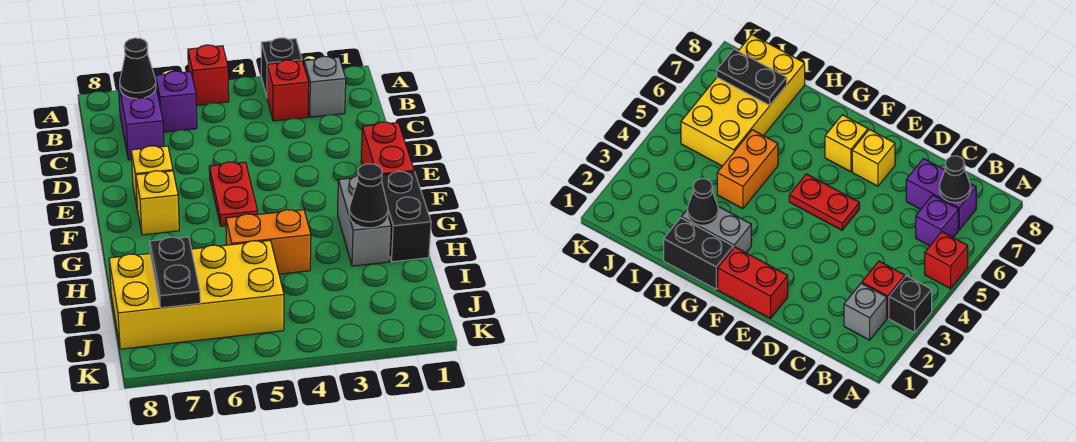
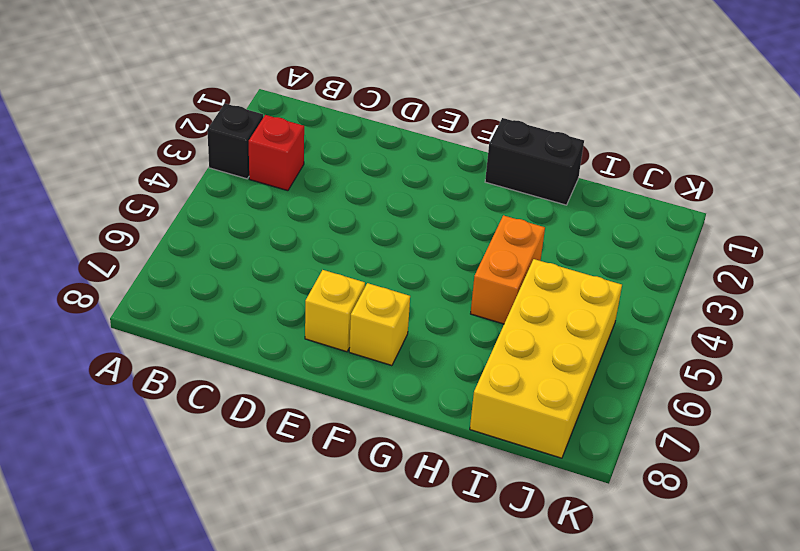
none -> red 1x1 brick [188,45,229,105]
none -> grey 1x1 brick [304,56,346,117]
none -> purple 1x1 brick [156,71,197,132]

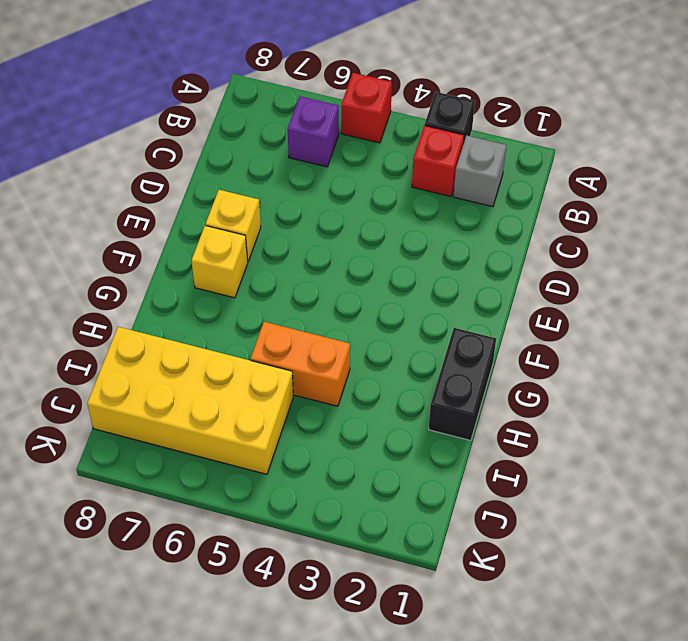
none -> purple 1x2 brick [118,79,164,160]
none -> red 1x2 brick [361,122,414,175]
none -> red 1x2 plate [209,162,258,226]

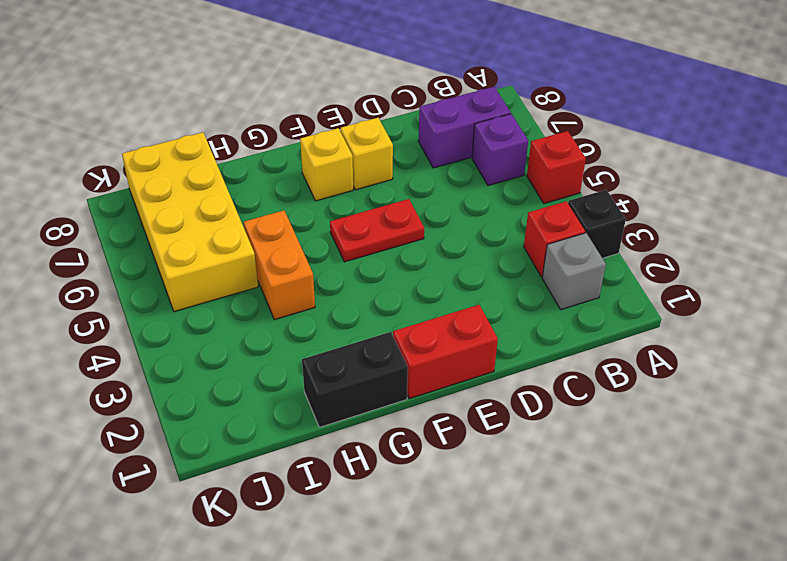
none -> grey 1x2 brick [338,176,391,266]
none -> black 1x1 cone [120,38,156,99]
none -> black 1x1 cone [349,164,388,228]

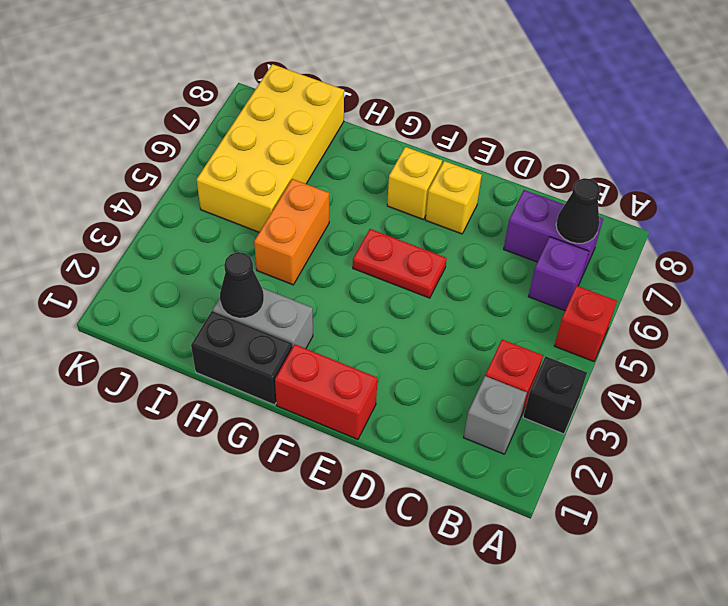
none -> black 1x2 plate [150,237,200,308]

